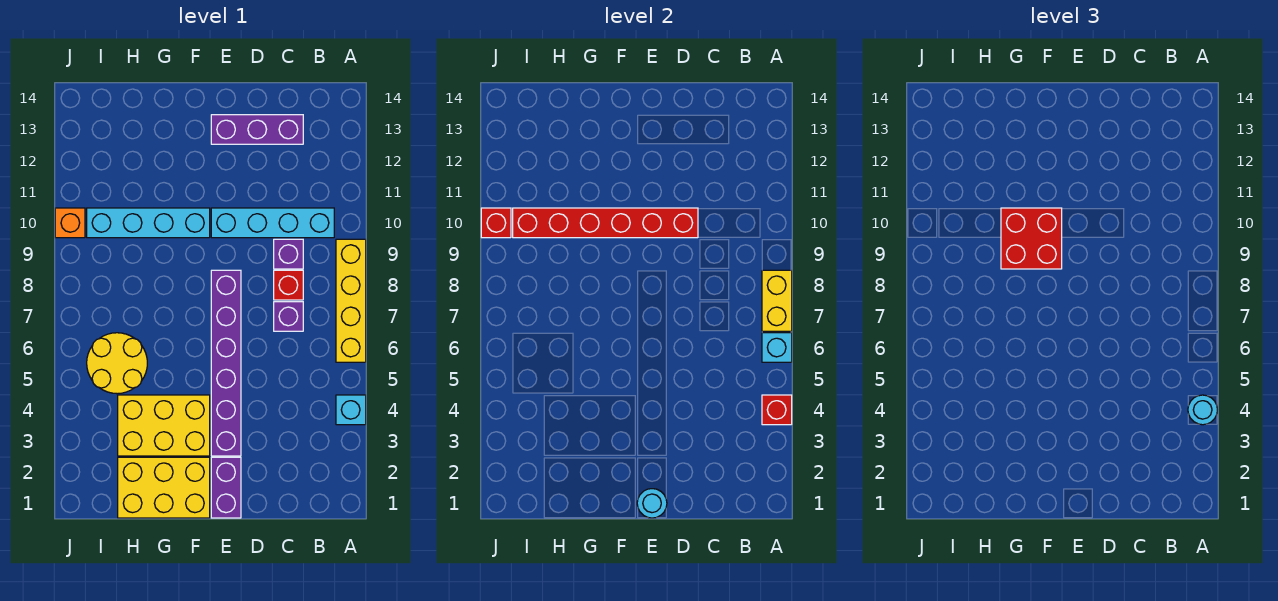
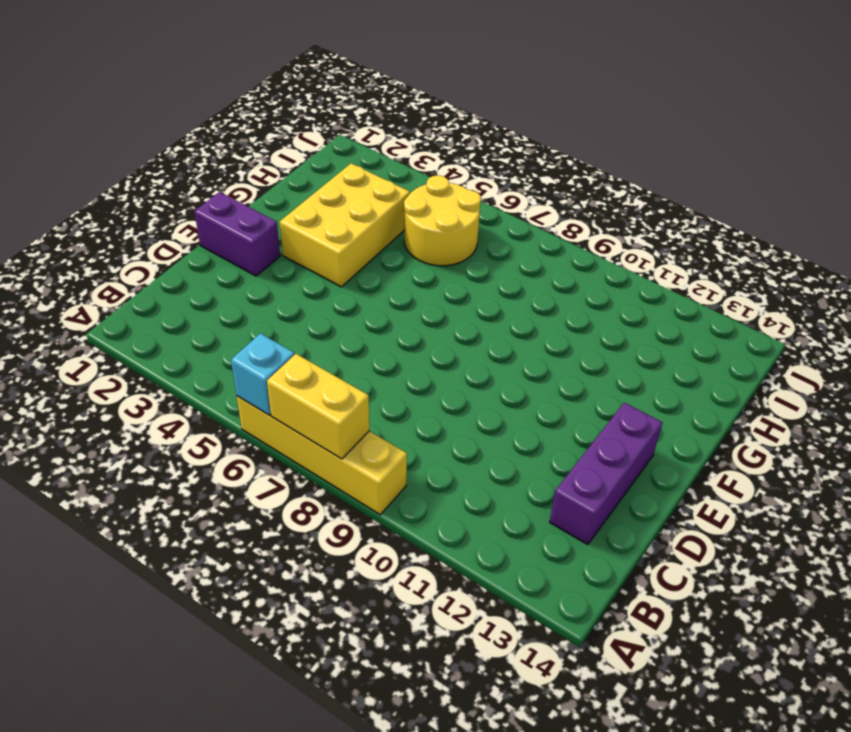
none -> cyan 1x1 brick [336,395,366,425]
none -> cyan 1x4 brick [211,208,334,238]
none -> purple 1x1 brick [274,302,303,331]

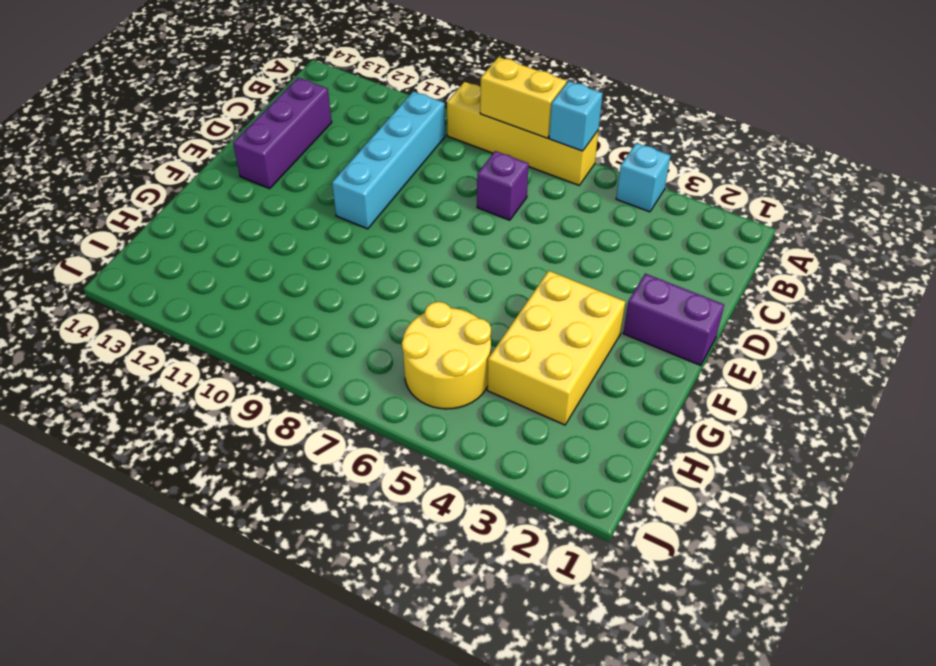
none -> red 1x1 brick [274,270,303,300]
none -> purple 1x1 brick [274,239,303,269]
none -> purple 1x6 brick [211,270,241,456]

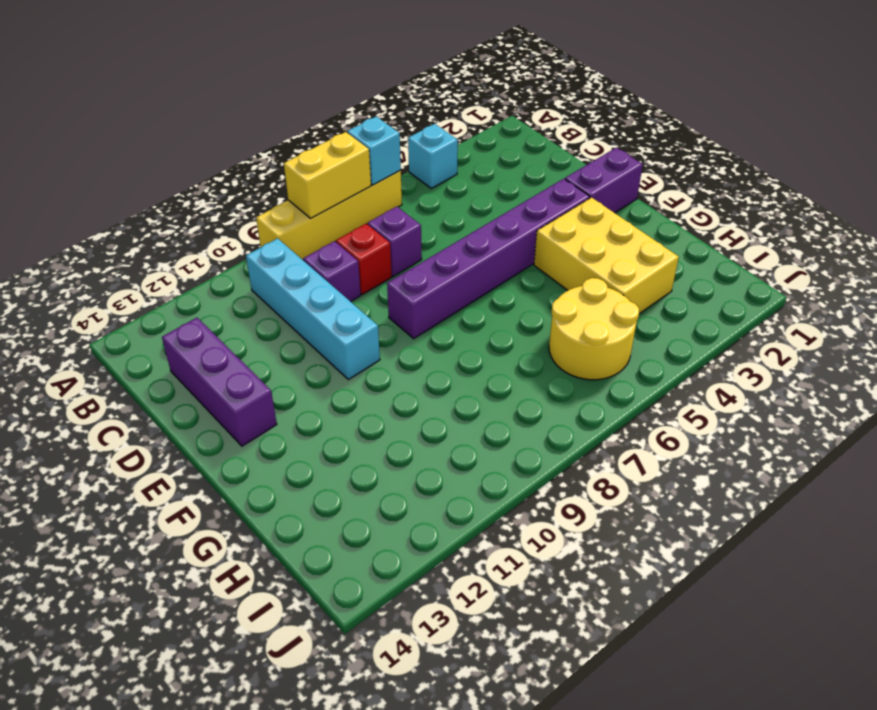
none -> yellow 2x3 brick [118,457,210,518]
none -> cyan 1x4 brick [87,208,210,238]
none -> orange 1x1 brick [55,208,85,238]

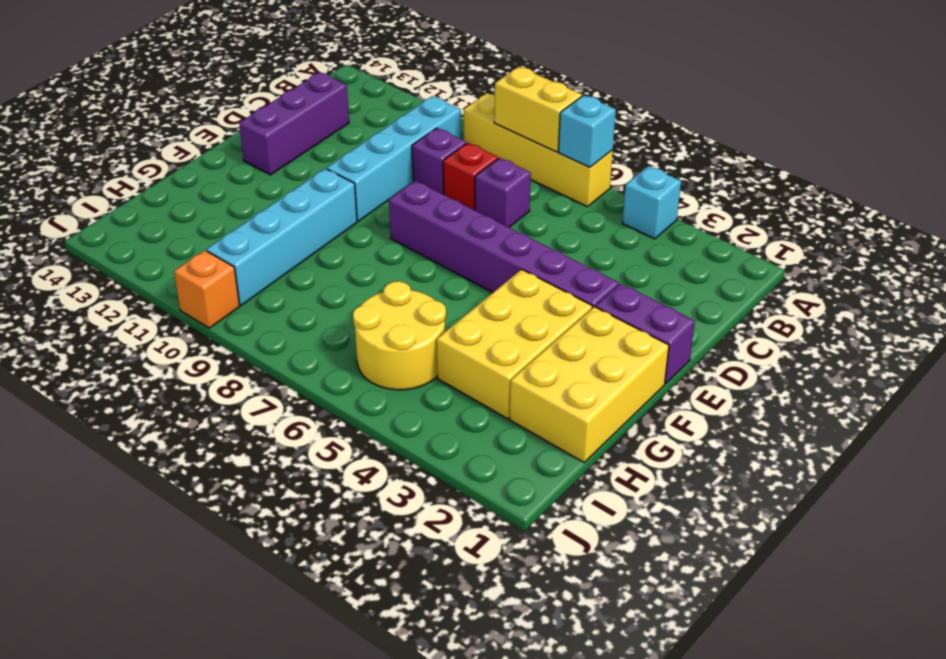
none -> red 1x1 brick [762,395,792,425]
none -> red 1x6 brick [513,208,698,238]
none -> cyan 1x1 round brick [637,489,667,518]

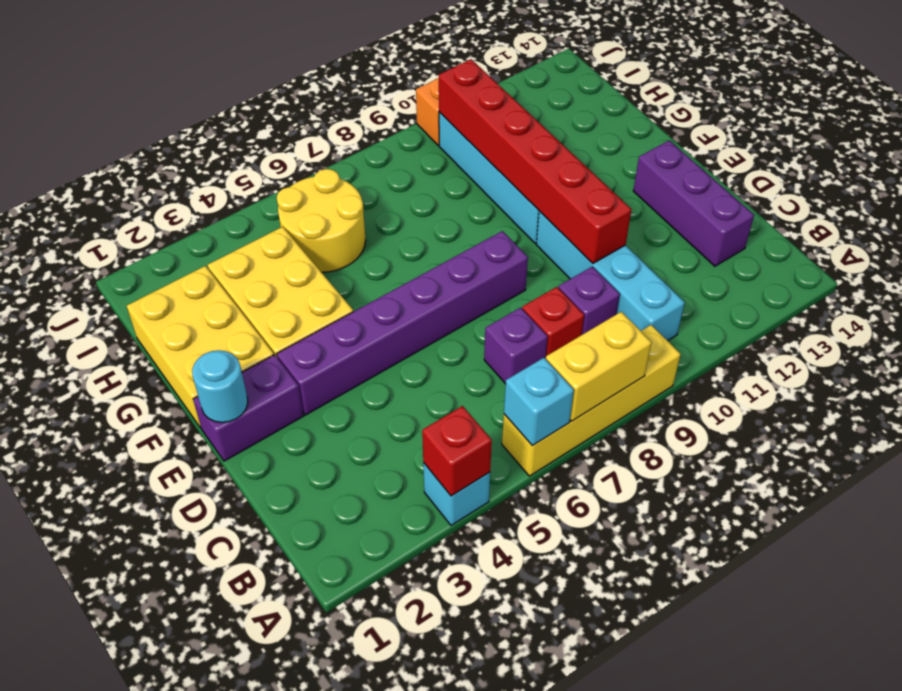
none -> red 1x1 brick [481,208,511,238]
none -> cyan 1x1 round brick [1188,395,1217,425]
none -> red 2x2 brick [1001,208,1062,269]

